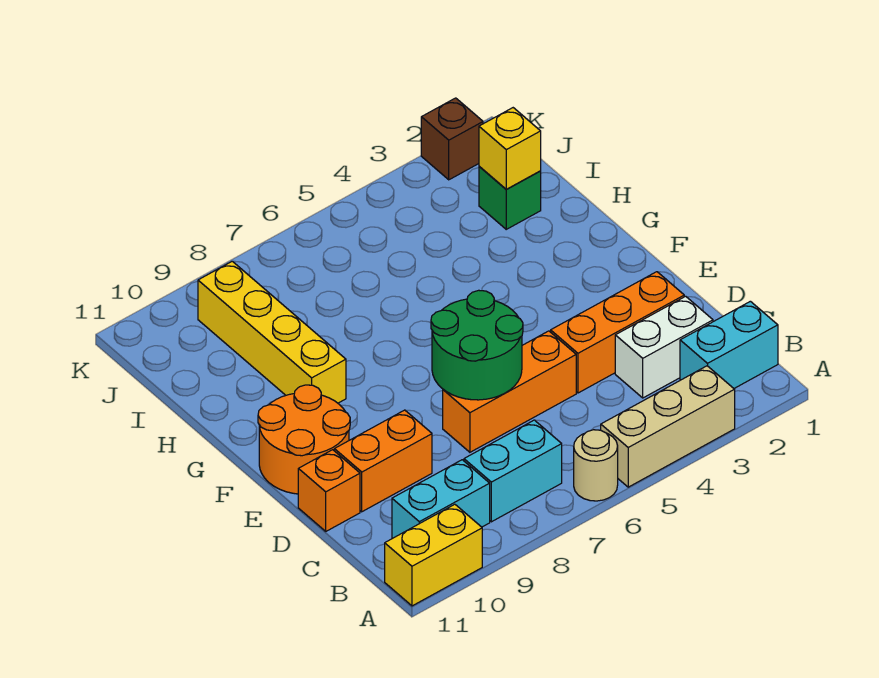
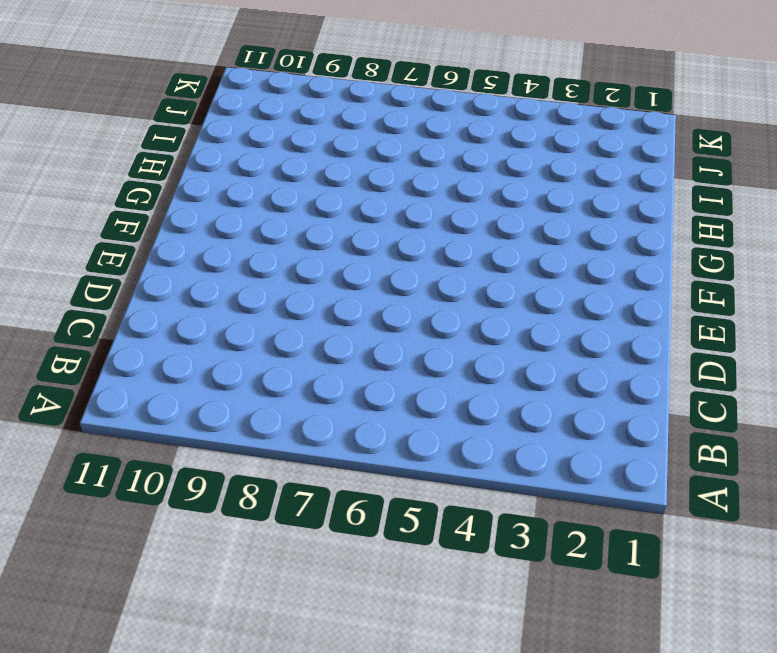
none -> tan 1x3 brick [601,366,735,487]
none -> tan 1x1 round brick [574,430,618,501]
none -> yellow 1x2 brick [385,504,482,606]

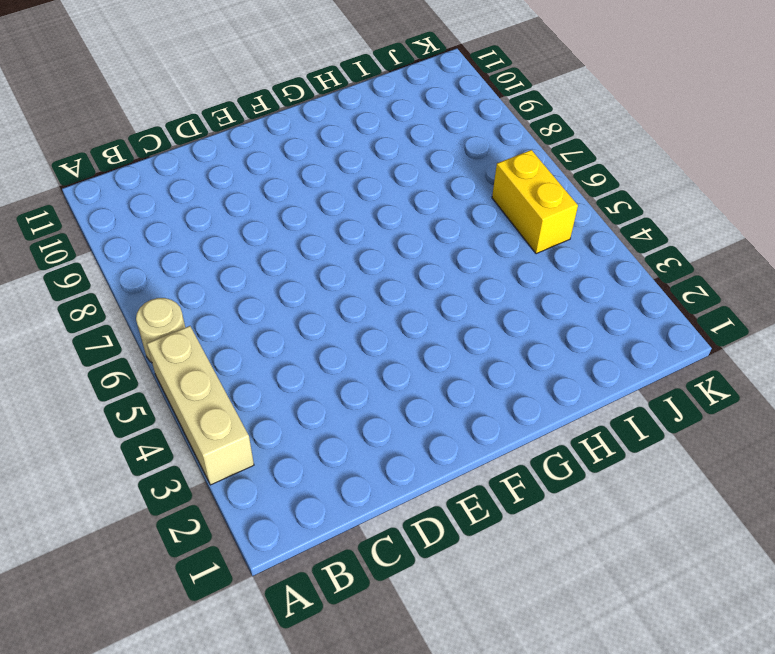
yellow 1x2 brick [492,150,578,254] -> yellow 1x2 brick moved to [385,504,482,606]
none -> cyan 1x2 brick [680,301,778,388]
none -> cyan 1x2 brick [464,420,562,522]
none -> cyan 1x2 brick [392,460,490,538]

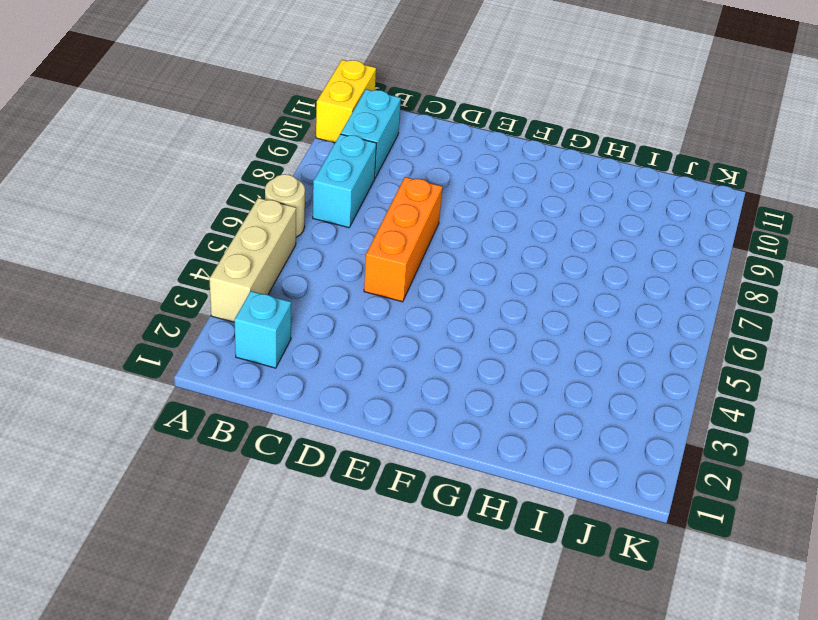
cyan 1x1 brick [234,291,291,368] -> cyan 1x2 brick [680,301,778,388]
none -> white 1x2 brick [615,296,713,398]
none -> orange 1x3 brick [551,272,684,393]
none -> orange 1x2 brick [334,410,432,512]

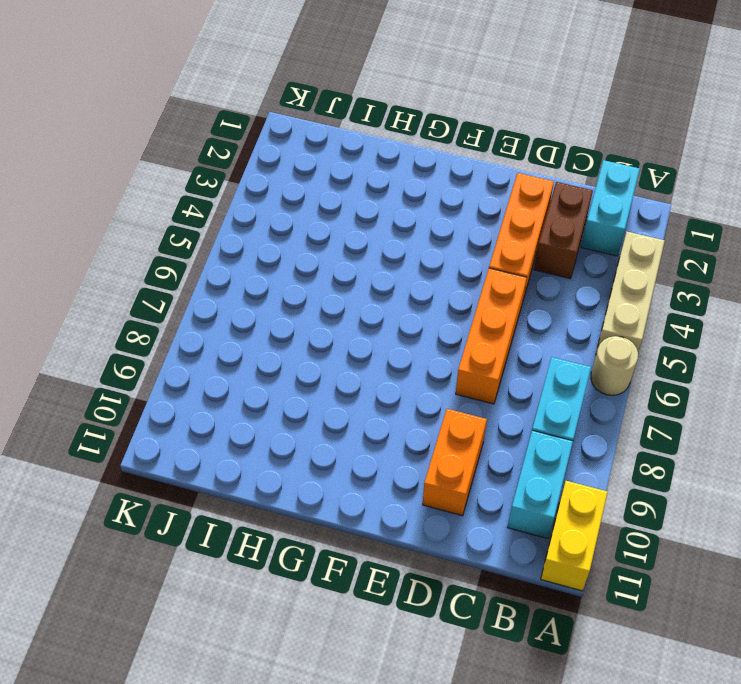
brown 1x2 brick [534,182,593,279] -> white 1x2 brick [615,296,713,398]
none -> orange 1x1 brick [298,450,360,531]
none -> orange 2x2 round brick [258,385,350,494]
none -> yellow 1x4 brick [198,261,346,403]

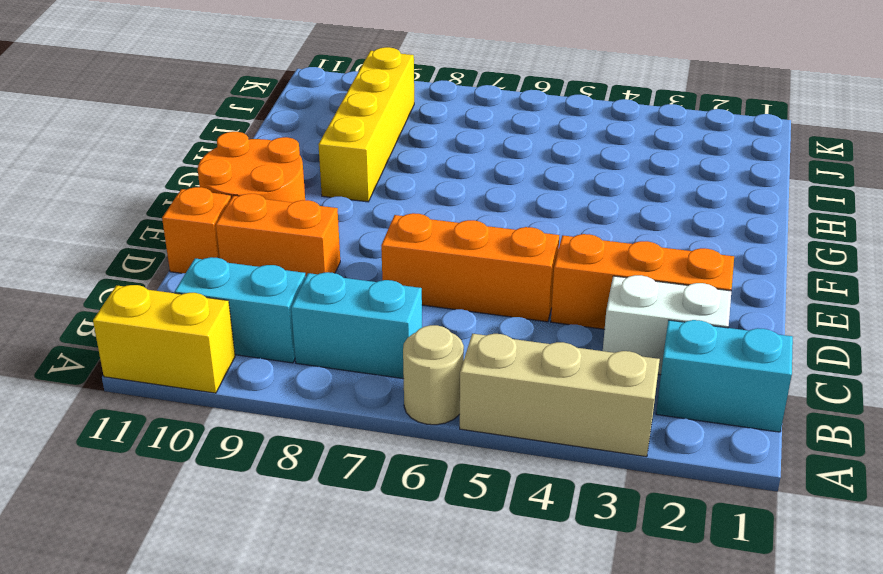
none -> green 1x1 brick [479,166,541,229]
none -> brown 1x1 brick [421,98,483,180]
none -> green 2x2 round brick [431,290,523,400]

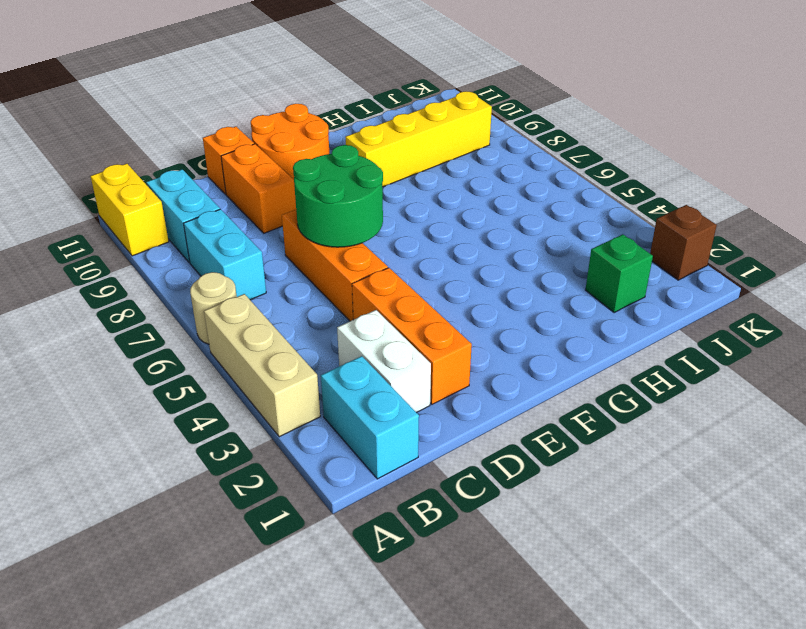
none -> yellow 1x1 brick [479,108,541,189]

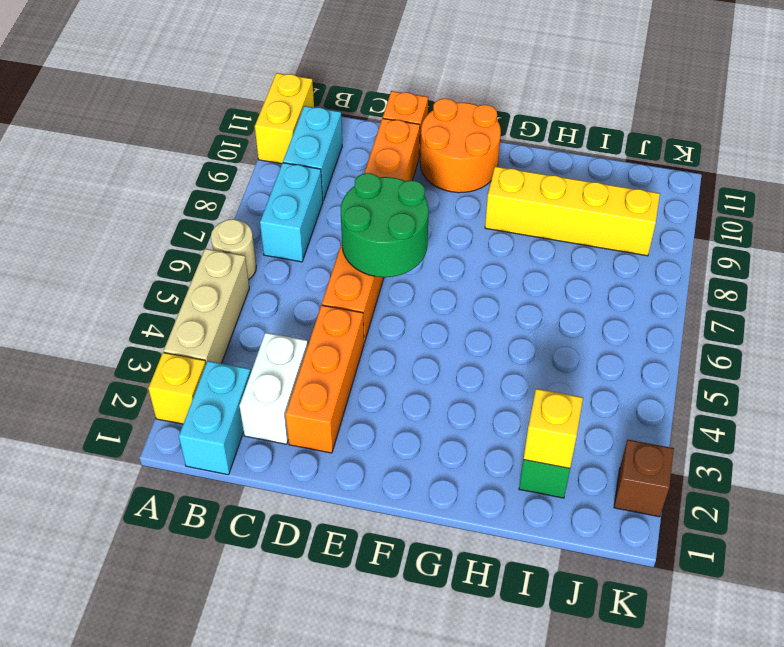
yellow 1x1 brick [148,353,206,424] -> none

